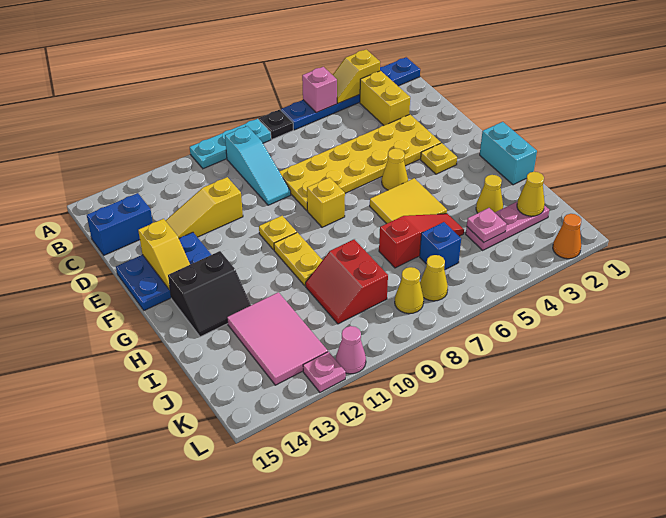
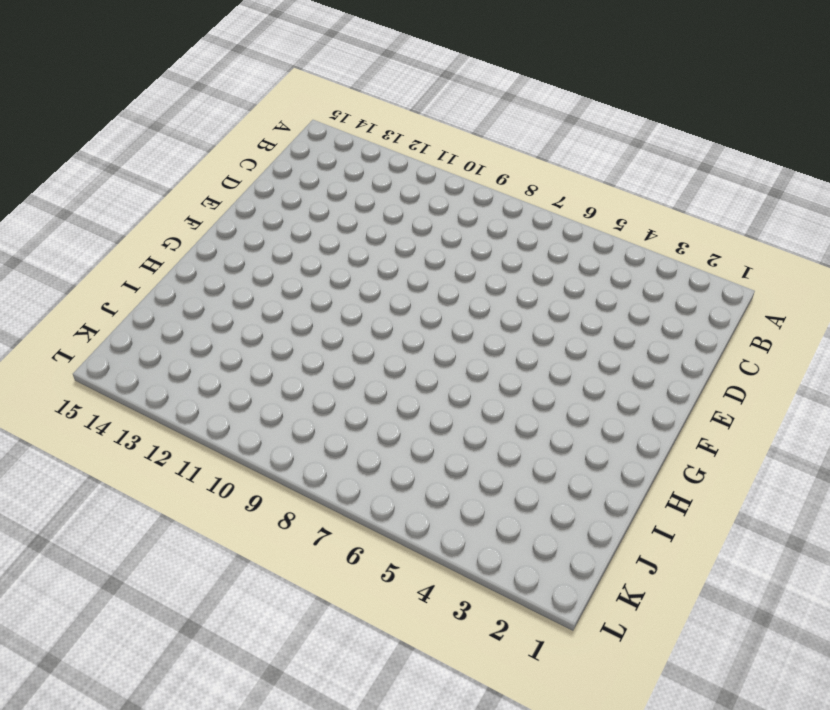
none -> blue 1x6 plate [281,57,420,130]
none -> black 1x1 plate [259,110,293,139]
none -> cyan 1x3 plate [190,119,271,169]
none -> yellow 1x2 brick [360,71,410,125]

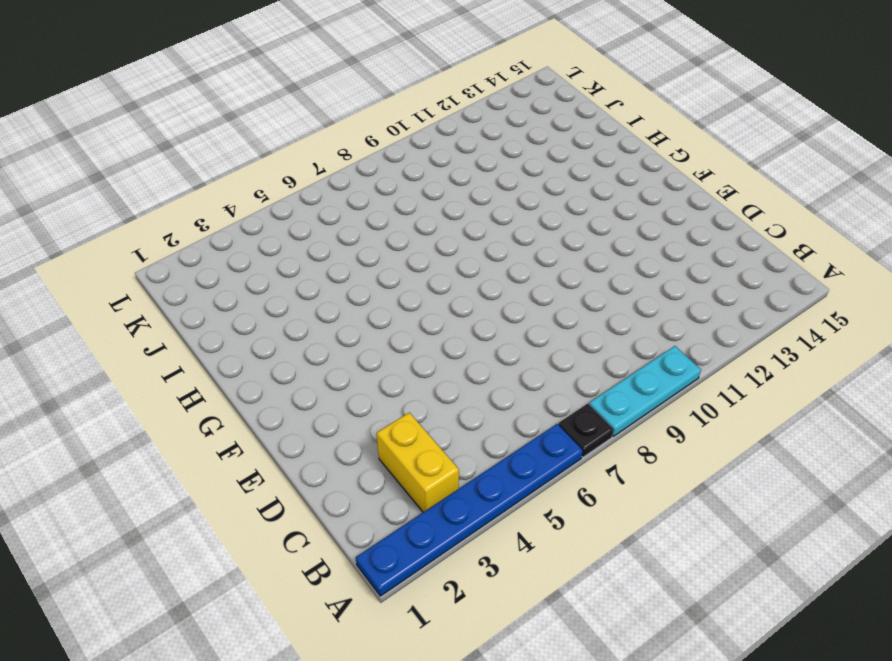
none -> cyan 1x3 slope [225,126,291,205]
none -> blue 1x2 brick [87,193,153,255]
none -> yellow 2x6 plate [279,114,441,211]
none -> yellow 1x3 slope [165,177,243,238]

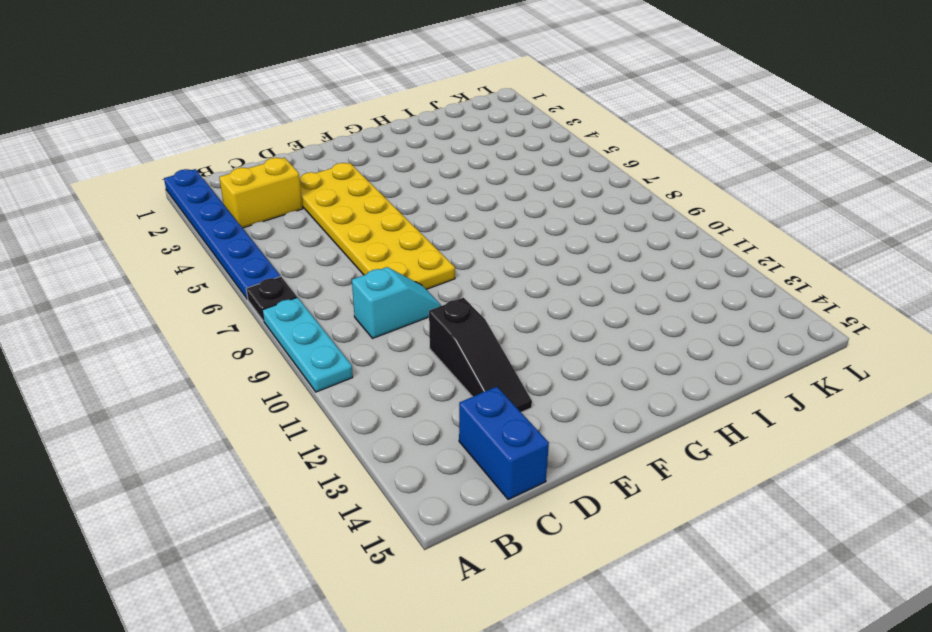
cyan 1x2 slope [352,267,441,339] -> cyan 1x3 slope [225,126,291,205]
black 1x3 slope [429,298,532,412] -> yellow 1x3 slope [165,177,243,238]
none -> blue 2x3 plate [116,232,211,310]
none -> yellow 1x1 plate [421,143,457,174]
none -> yellow 1x1 cone [382,148,408,190]
none -> yellow 1x1 brick [307,177,345,227]

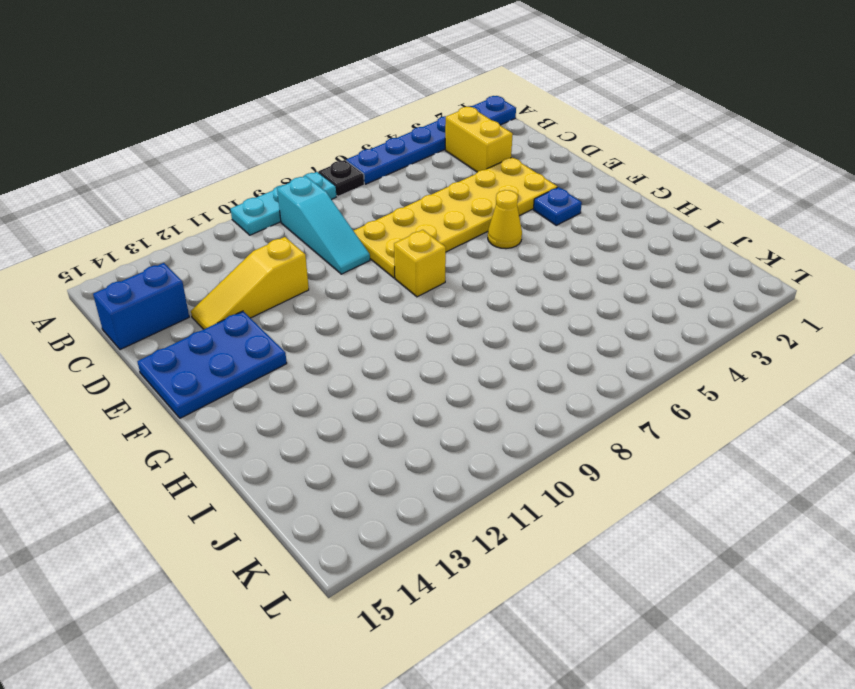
blue 1x1 plate [533,187,582,225] -> yellow 1x1 plate [421,143,457,174]
none -> yellow 1x1 plate [259,216,297,250]
none -> cyan 1x2 brick [480,122,537,185]
none -> yellow 2x2 tile [370,178,447,224]
none -> yellow 1x2 plate [274,232,322,286]

